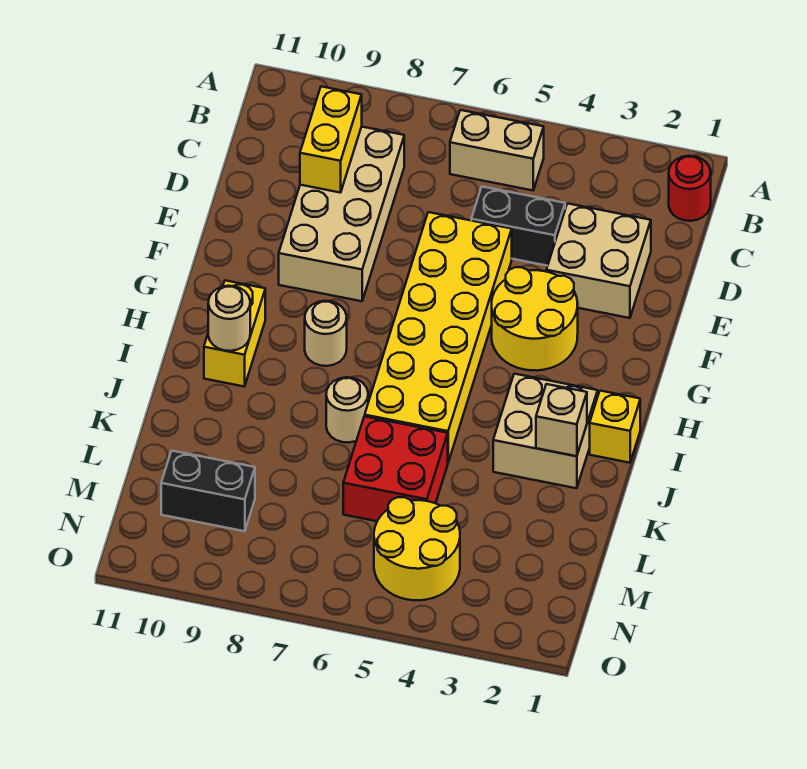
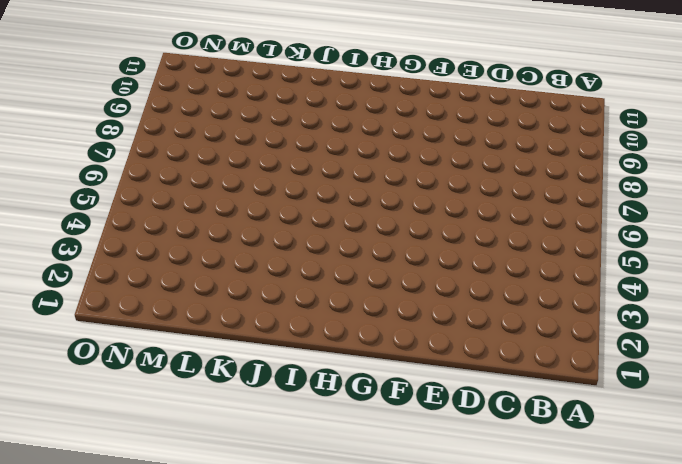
none -> red 1x1 round brick [669,156,711,221]
none -> tan 1x2 brick [450,110,544,190]
none -> tan 2x4 brick [279,127,404,301]

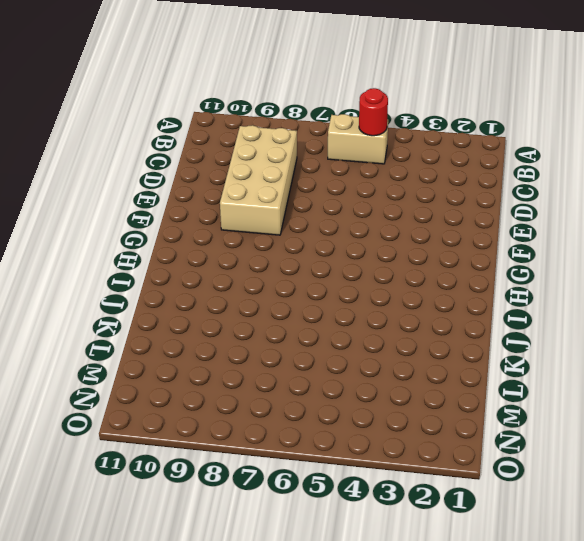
red 1x1 round brick [359,88,388,136] -> red 1x1 round brick moved to [669,156,711,221]
none -> tan 2x2 brick [546,203,651,318]
none -> black 1x2 brick [471,187,565,266]
none -> yellow 2x6 brick [365,212,512,462]

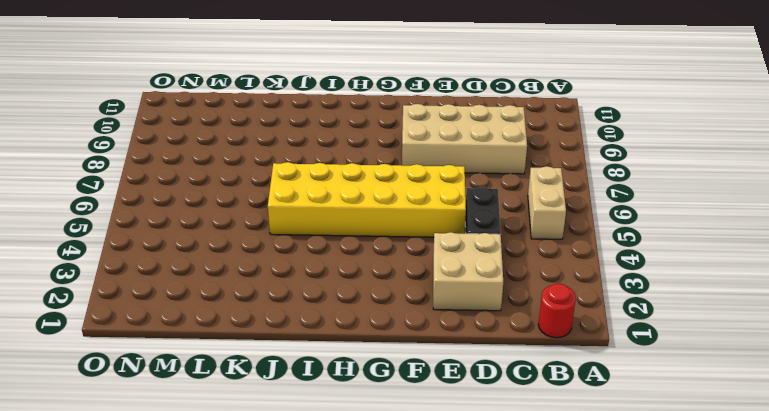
none -> yellow 2x2 round brick [492,267,578,371]
none -> tan 1x1 round brick [305,301,347,366]
none -> yellow 1x2 brick [204,280,265,386]

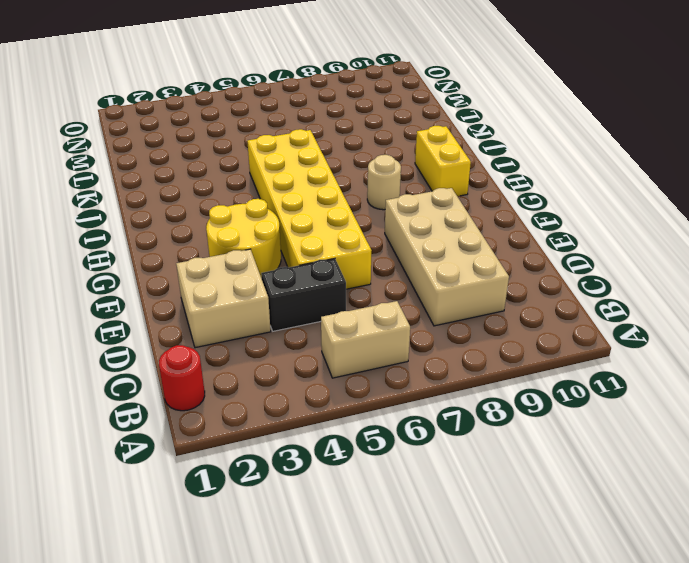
none -> yellow 1x1 brick [590,391,640,463]
none -> tan 2x2 brick [493,374,598,488]
none -> tan 1x1 round brick [326,377,368,443]

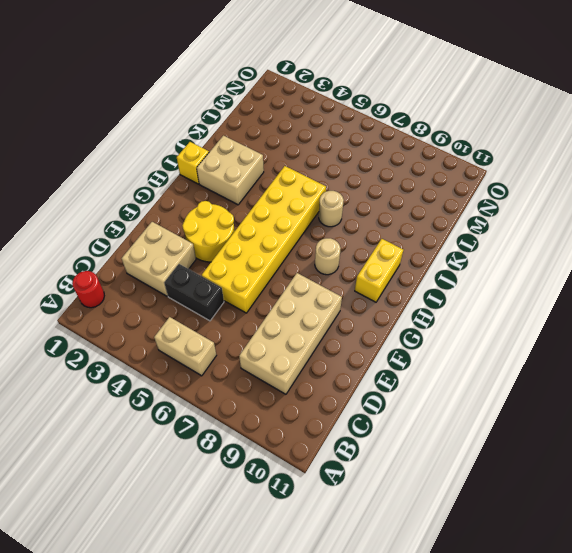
none -> red 2x2 brick [343,416,448,521]
none -> yellow 2x2 round brick [374,497,460,600]
none -> black 1x2 brick [161,451,255,531]

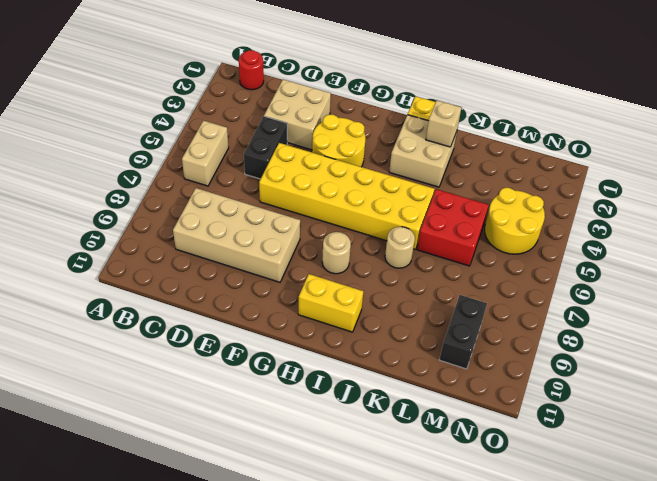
none -> yellow 1x2 brick [300,87,362,193]
none -> tan 1x1 round brick [208,286,250,351]

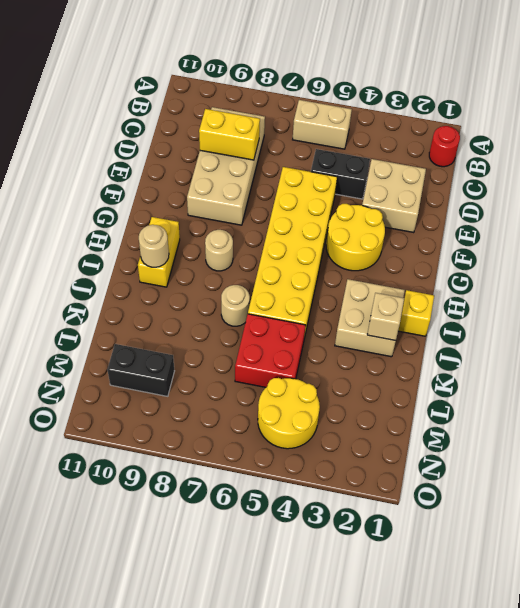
yellow 1x2 brick [199,109,260,160] -> yellow 1x2 brick turned to [300,87,362,193]

